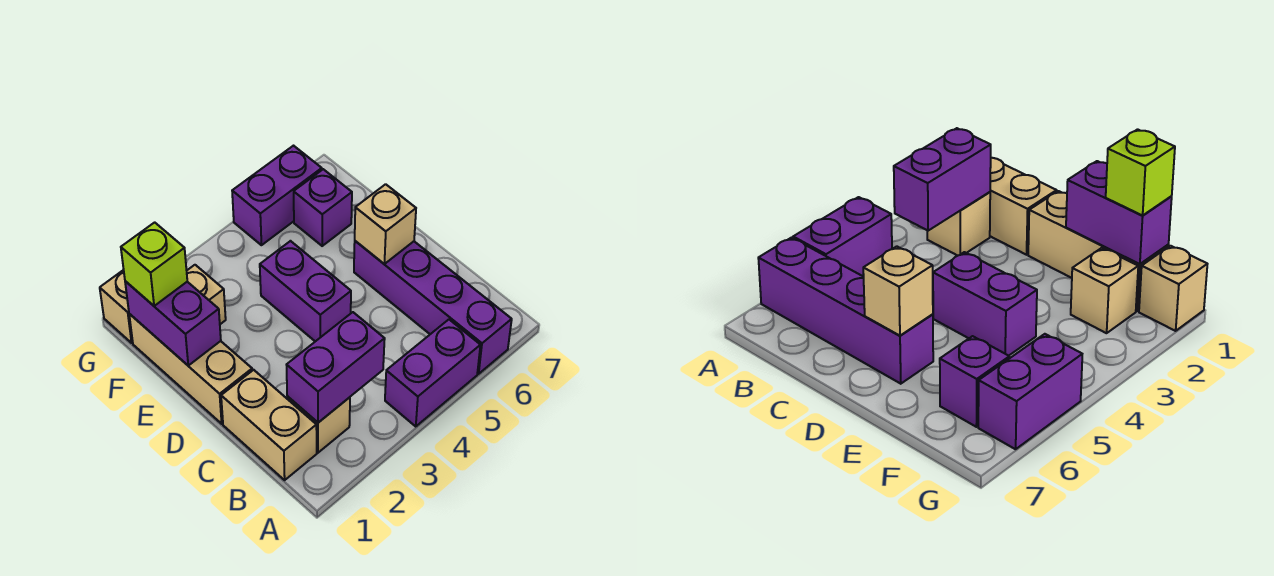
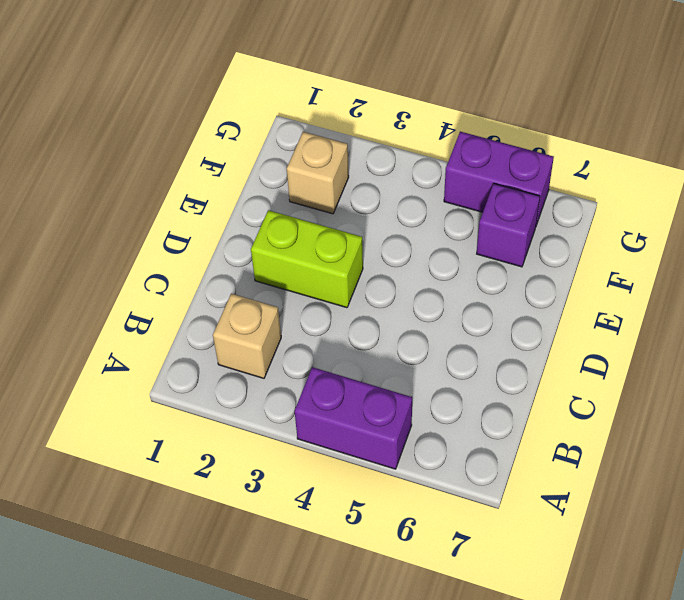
lime 1x2 brick [251,210,363,308] -> none
none -> purple 1x4 brick [354,241,512,374]
none -> tan 1x2 brick [221,370,317,480]
none -> tan 1x3 brick [129,314,252,424]

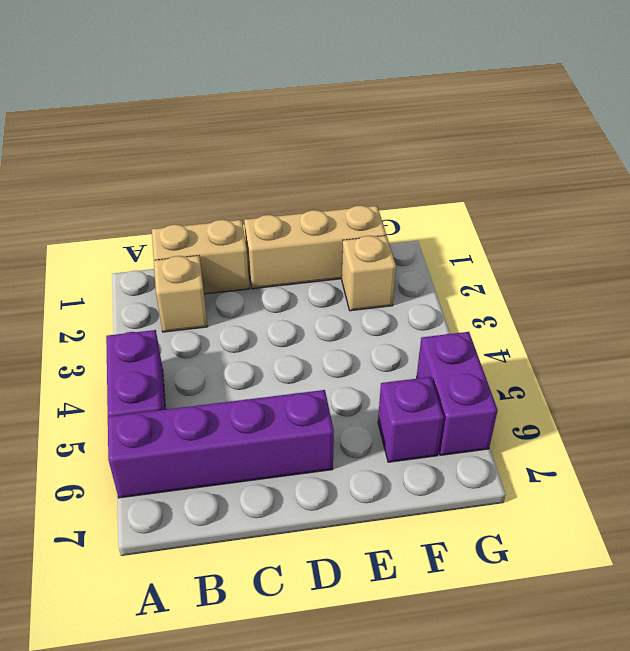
none -> purple 1x2 brick [260,241,351,341]
none -> tan 1x1 brick [100,270,133,343]
none -> purple 1x2 brick [287,312,385,423]

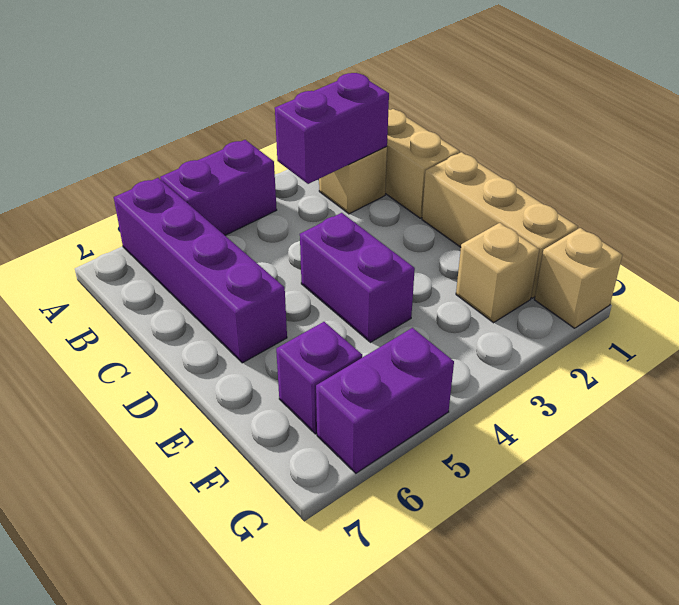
none -> tan 1x1 brick [355,184,416,264]
none -> purple 1x2 brick [125,281,221,365]
none -> lime 1x1 brick [121,222,187,306]

